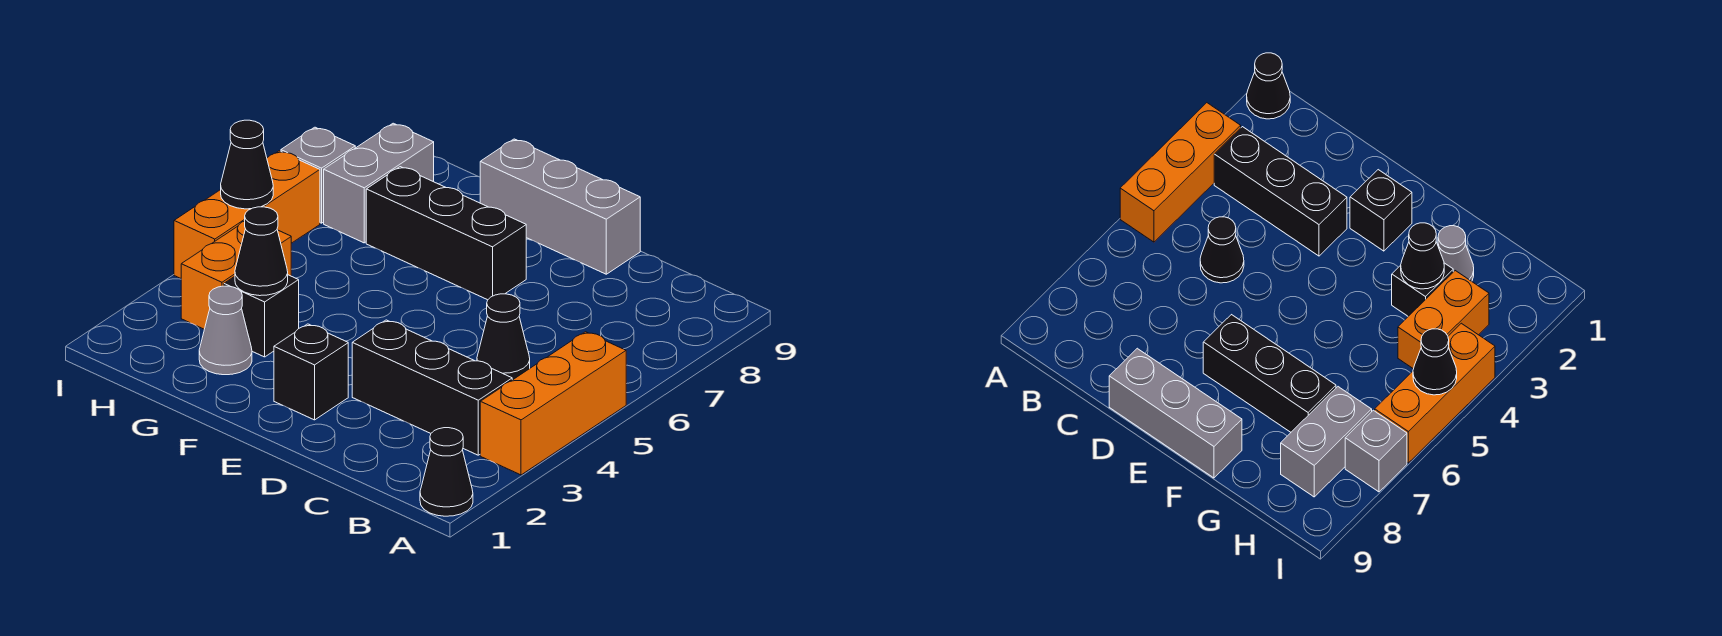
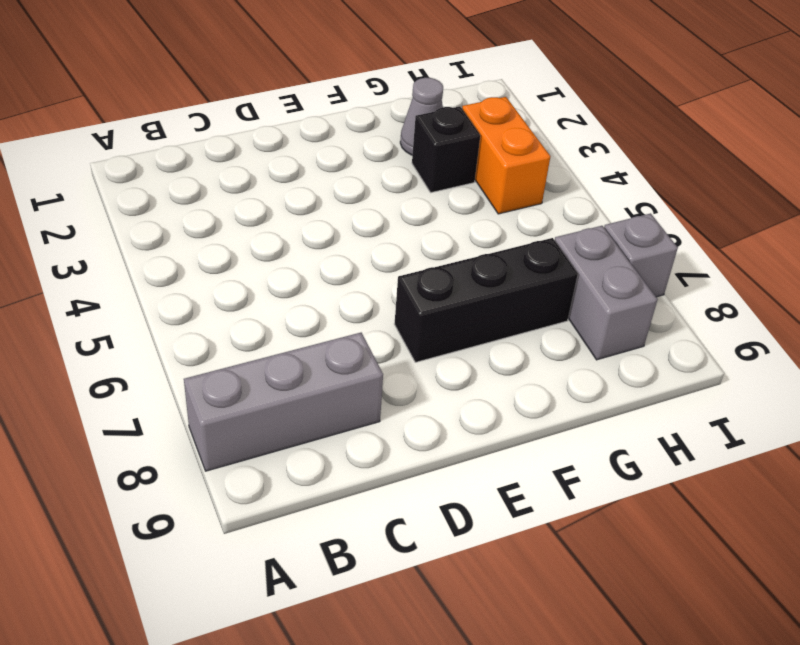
grey 1x3 brick [184,333,383,471] -> grey 1x3 brick moved to [480,139,640,274]
none -> black 1x1 cone [420,428,473,516]
none -> orange 1x3 brick [480,332,626,475]
none -> black 1x3 brick [352,320,512,455]

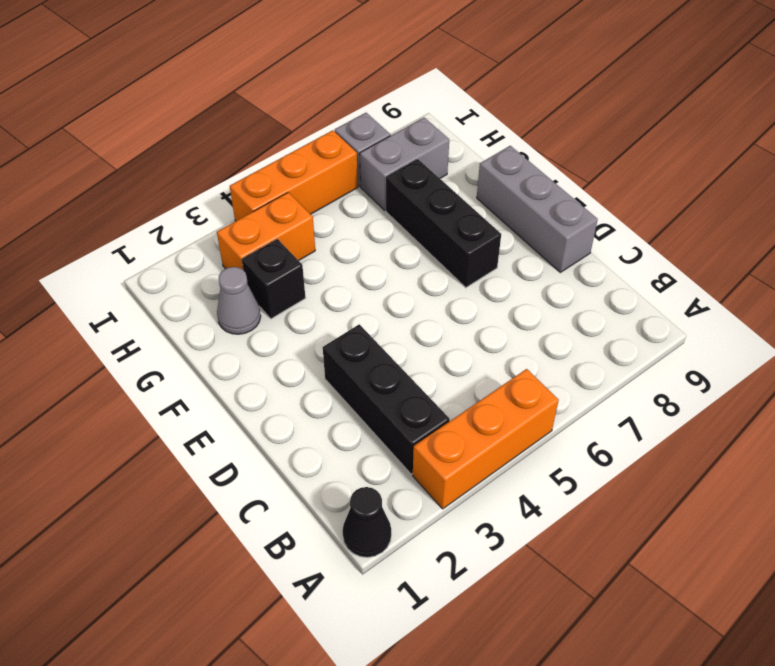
none -> black 1x1 cone [477,294,530,380]
none -> black 1x1 brick [274,324,348,420]
none -> black 1x1 cone [235,207,288,296]

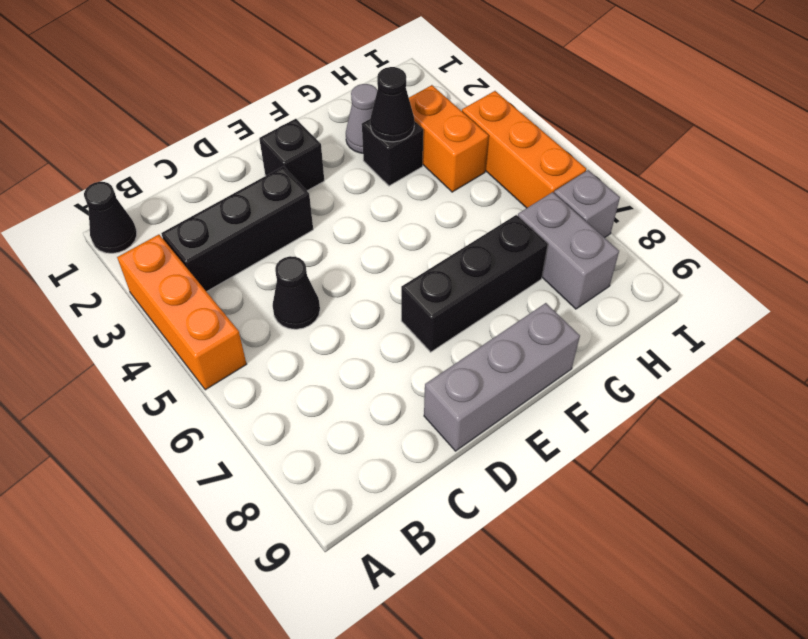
none -> black 1x1 cone [221,120,273,209]

